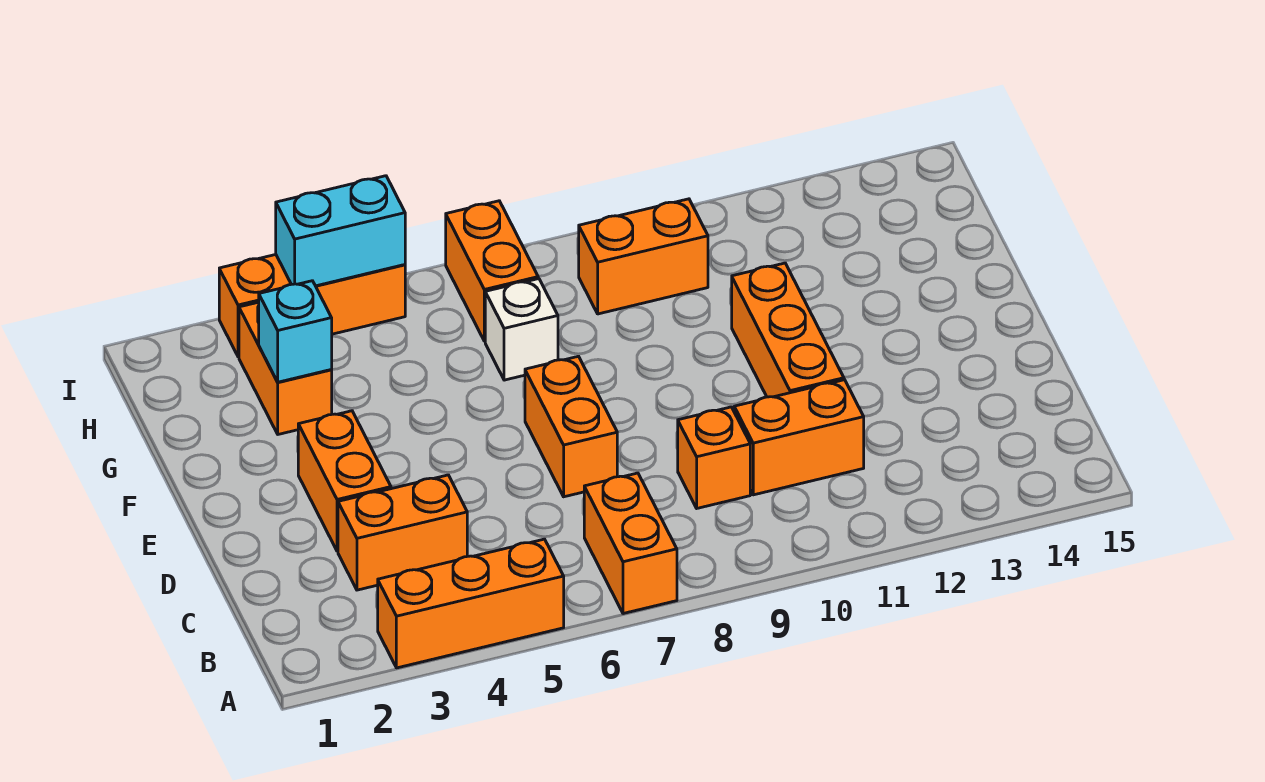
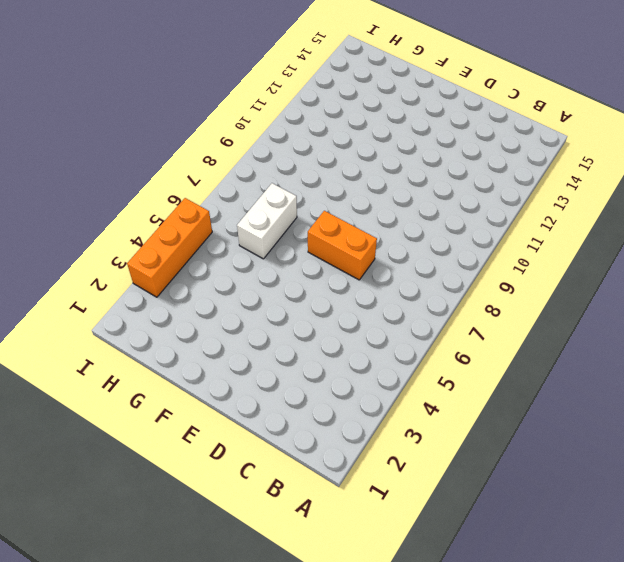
white 1x2 brick [237,183,297,259] -> white 1x1 brick [485,279,558,380]
none -> orange 1x3 brick [378,539,564,668]
none -> orange 1x2 brick [584,473,677,614]
none -> orange 1x2 brick [338,475,467,590]

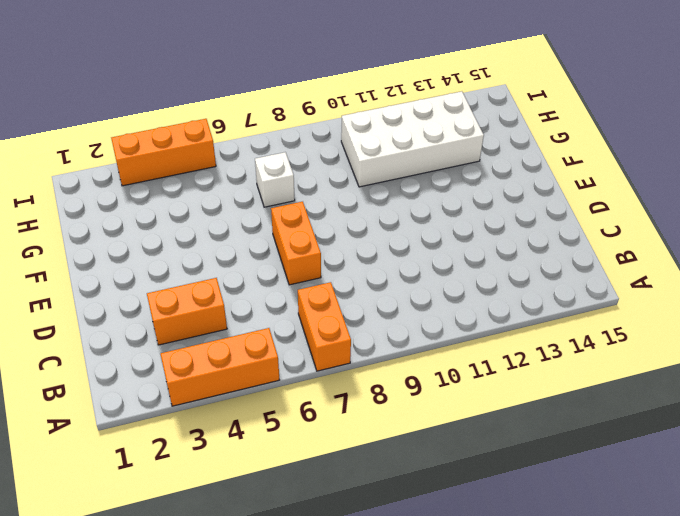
white 2x4 brick [341,91,484,187] -> orange 1x2 brick [579,199,708,314]
none -> orange 1x1 brick [678,407,750,508]
none -> orange 1x2 brick [734,380,864,495]
none -> orange 1x2 brick [298,411,391,551]

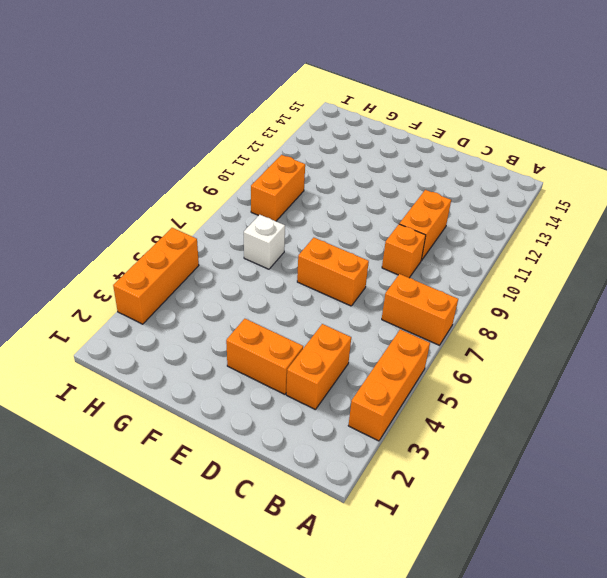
none -> orange 1x3 brick [732,263,844,397]
none -> orange 1x2 brick [239,302,332,434]
none -> orange 1x2 brick [446,201,538,341]

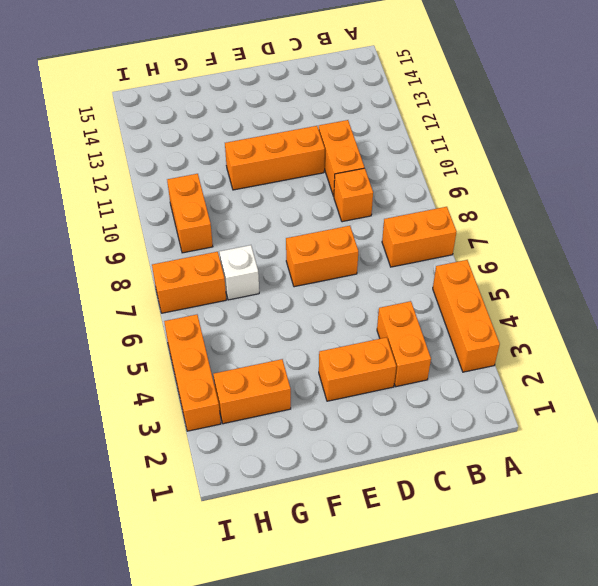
none -> cyan 1x1 brick [259,281,332,382]
none -> cyan 1x2 brick [276,176,405,286]

